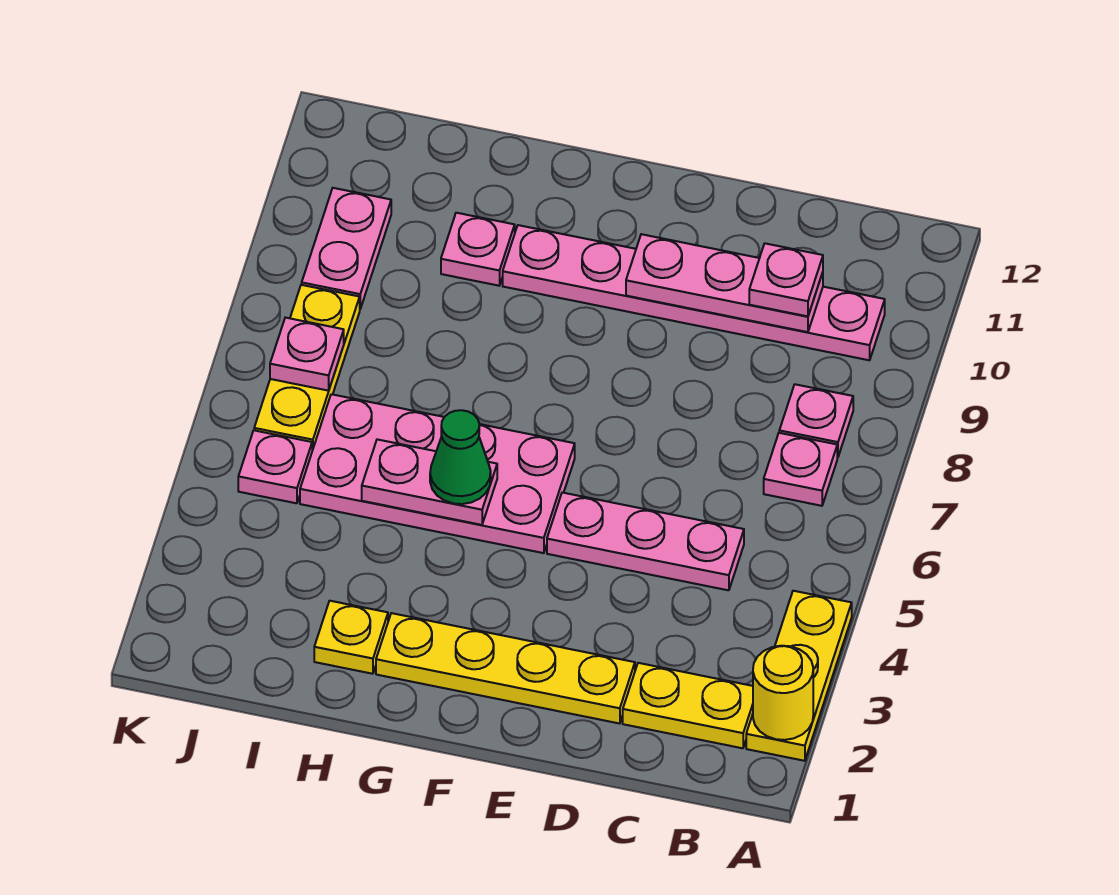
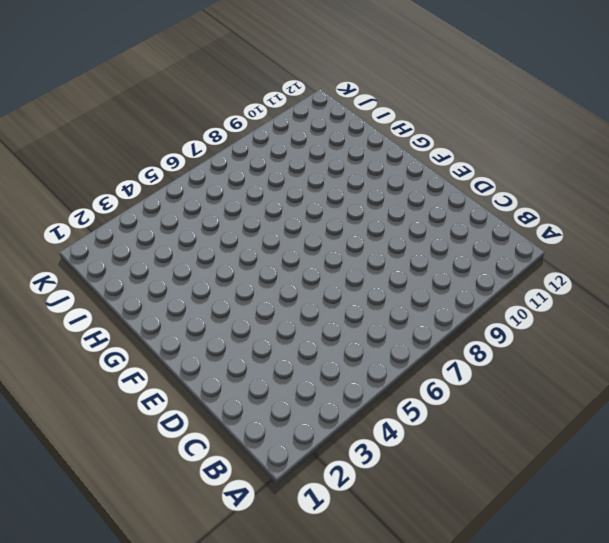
none -> yellow 1x3 plate [746,591,852,761]
none -> yellow 1x2 plate [623,663,753,748]
none -> pink 1x1 plate [764,433,837,506]

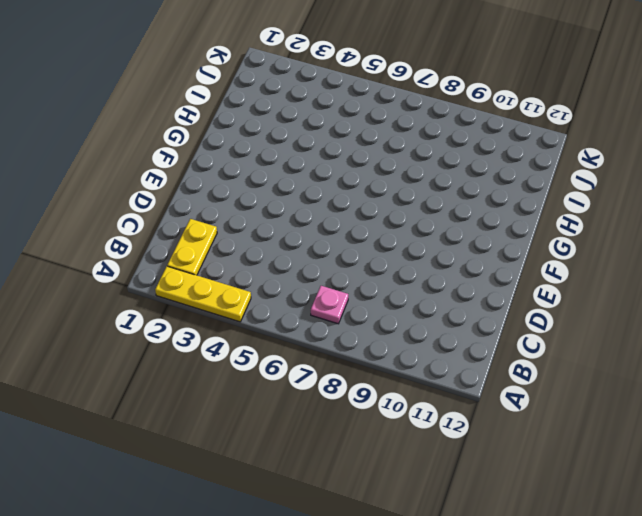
none -> pink 1x1 plate [779,384,853,457]
none -> pink 1x6 plate [503,225,885,360]
none -> pink 1x3 plate [547,492,744,590]

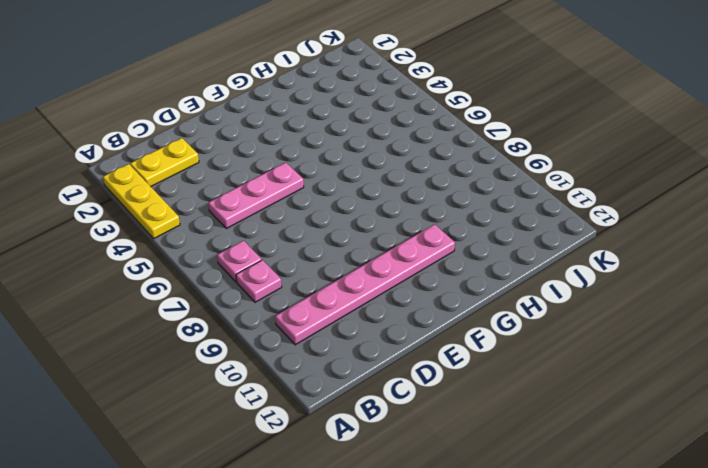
none -> yellow 1x4 plate [376,613,635,724]
none -> pink 2x4 plate [300,394,575,553]
none -> yellow 1x1 plate [314,601,388,674]

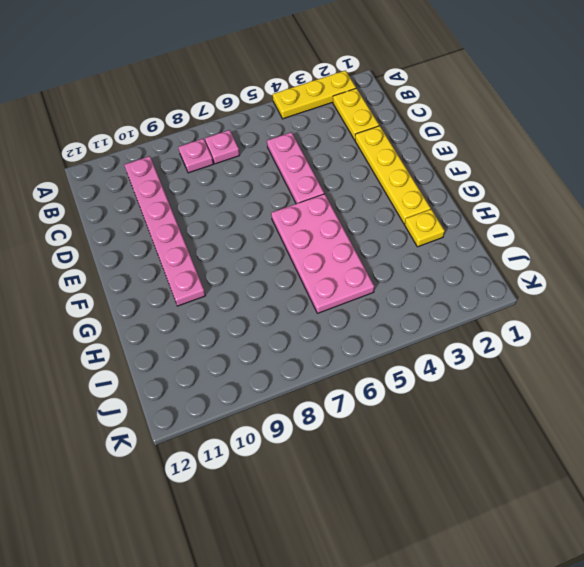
none -> pink 1x1 plate [441,213,515,286]
none -> pink 1x1 plate [238,430,312,503]
none -> yellow 1x3 plate [254,285,360,450]

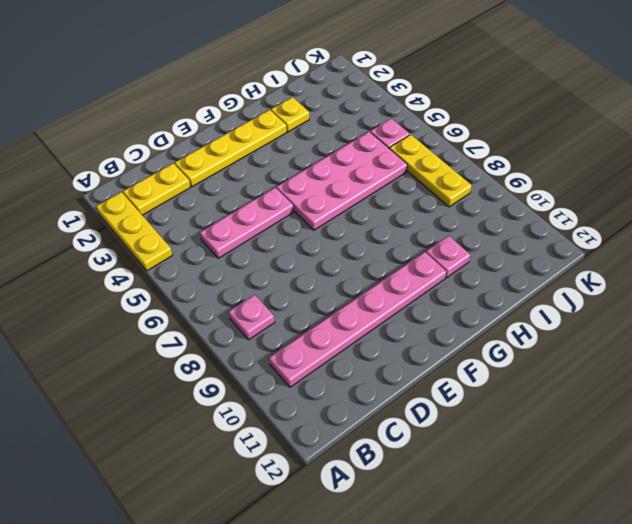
none -> pink 1x1 plate [764,433,837,506]
none -> pink 1x2 plate [302,188,391,309]
none -> yellow 1x1 round brick [753,646,813,740]

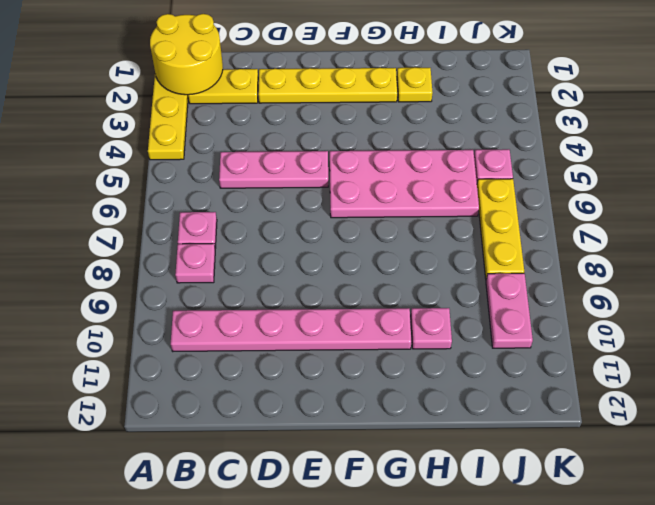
yellow 2x2 round brick [150,14,223,95] -> yellow 1x1 round brick [753,646,813,740]
none -> pink 1x3 plate [626,234,823,332]
none -> pink 1x2 plate [362,439,497,525]
none -> pink 1x1 plate [270,318,344,391]

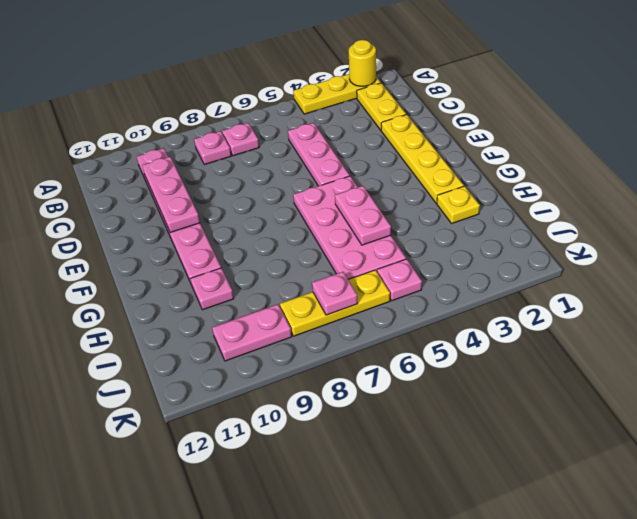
none -> pink 1x1 plate [749,243,823,316]
none -> green 1x1 cone [430,410,491,504]

